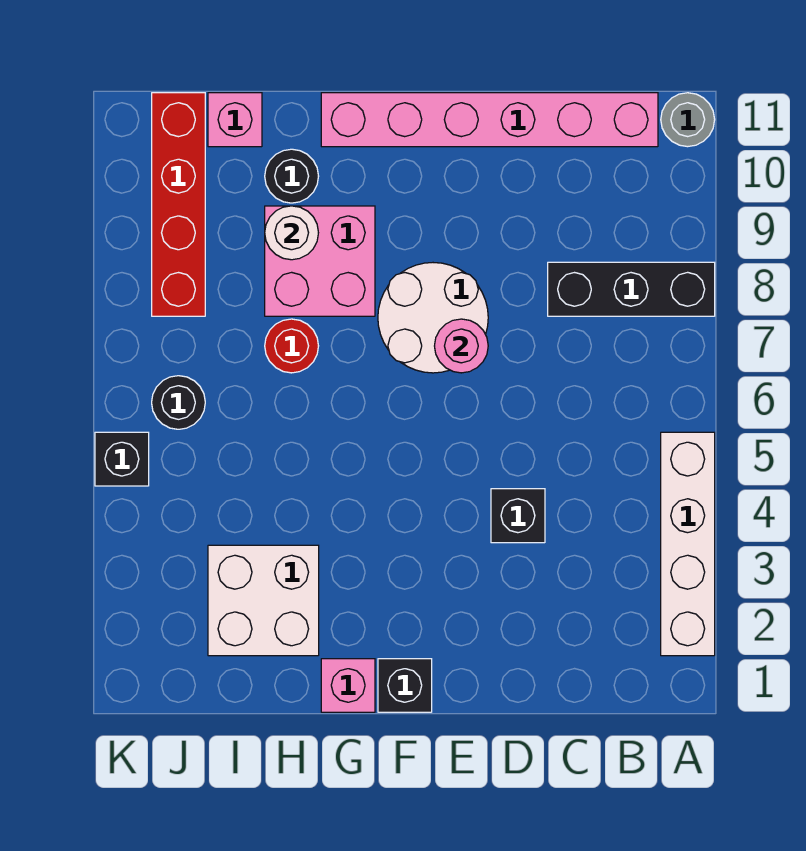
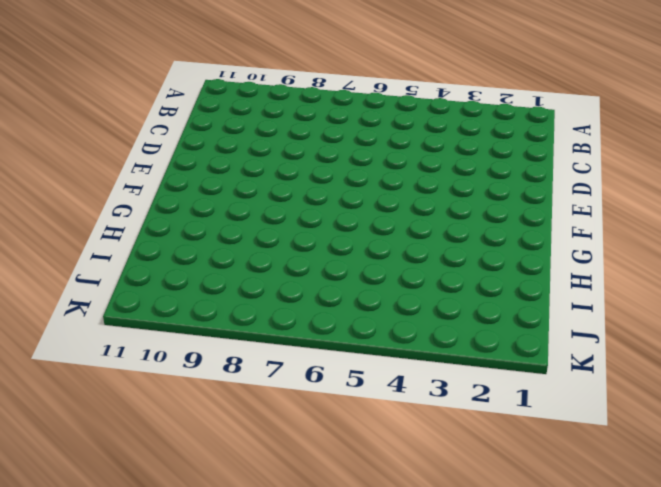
none -> white 1x4 brick [661,432,715,656]
none -> black 1x3 brick [548,262,715,316]
none -> grey 1x1 round brick [661,93,715,147]

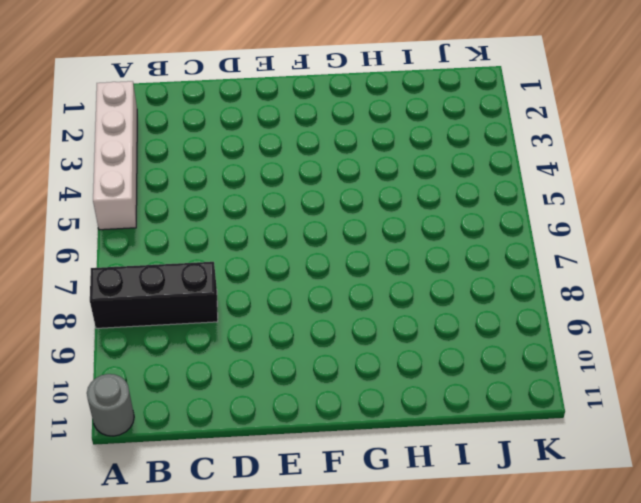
none -> pink 1x6 brick [321,93,658,147]
none -> black 1x1 brick [491,489,545,543]
none -> white 2x2 round brick [378,263,488,373]

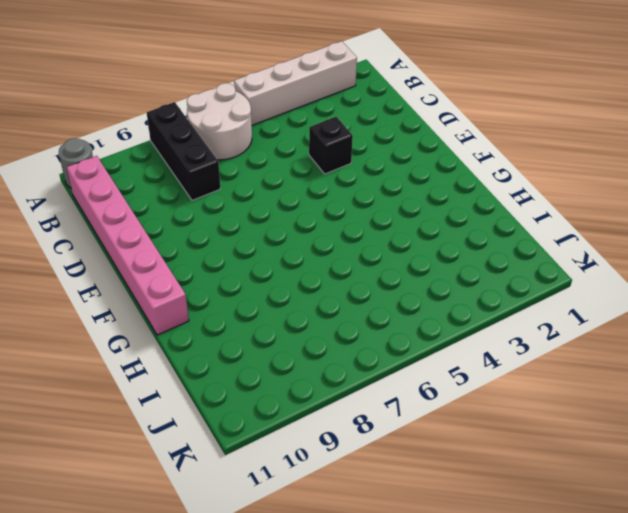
white 2x2 round brick [187,83,252,160] -> white 2x2 round brick moved to [378,263,488,373]
none -> black 1x1 brick [378,659,432,712]
none -> pink 1x1 brick [321,659,375,712]
none -> pink 2x2 brick [265,206,375,316]

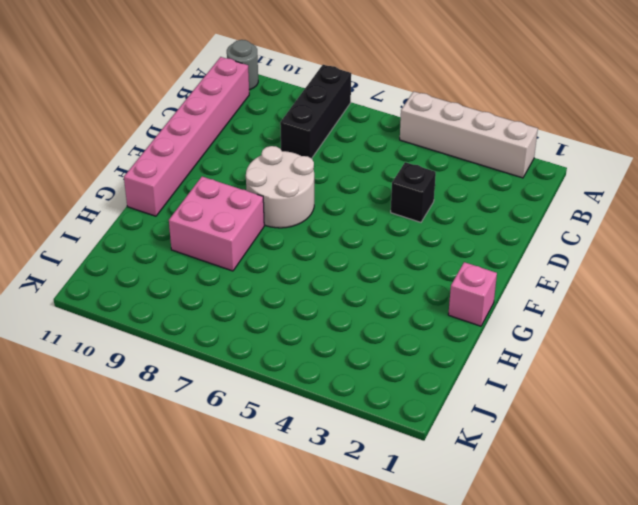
none -> black 1x1 brick [378,659,432,712]
none -> white 2x2 brick [208,545,319,656]
none -> red 1x1 round brick [265,319,318,373]

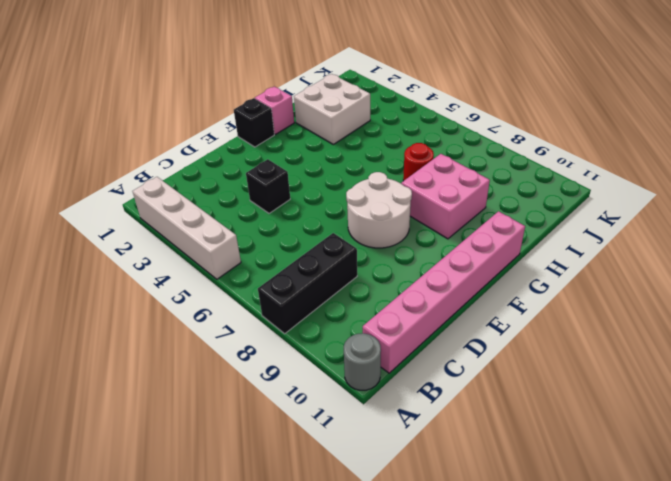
none -> black 1x1 round brick [265,149,319,203]
none -> pink 1x1 brick [208,93,262,147]
none -> black 1x1 round brick [152,376,205,429]

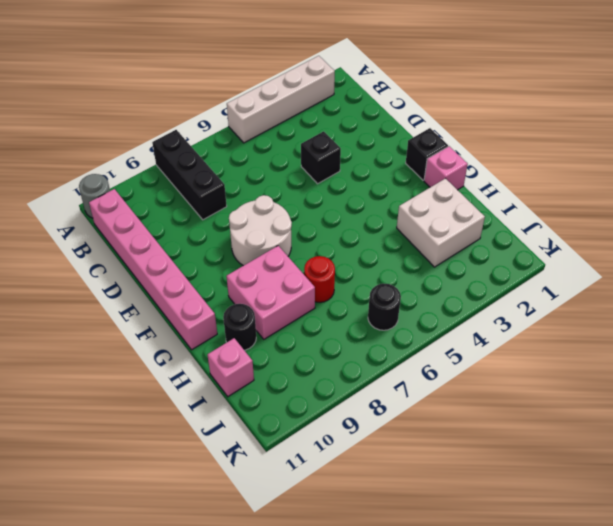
none -> red 1x4 brick [152,93,205,316]
none -> black 1x1 brick [95,432,149,486]
none -> pink 1x1 round brick [435,319,488,373]

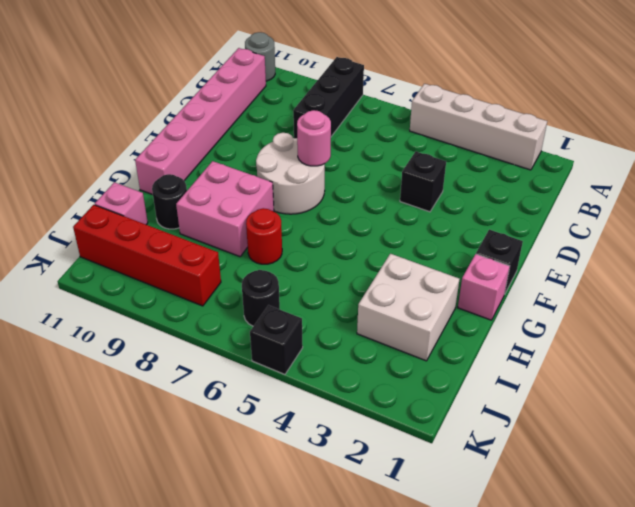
none -> white 1x1 round brick [265,206,318,260]

